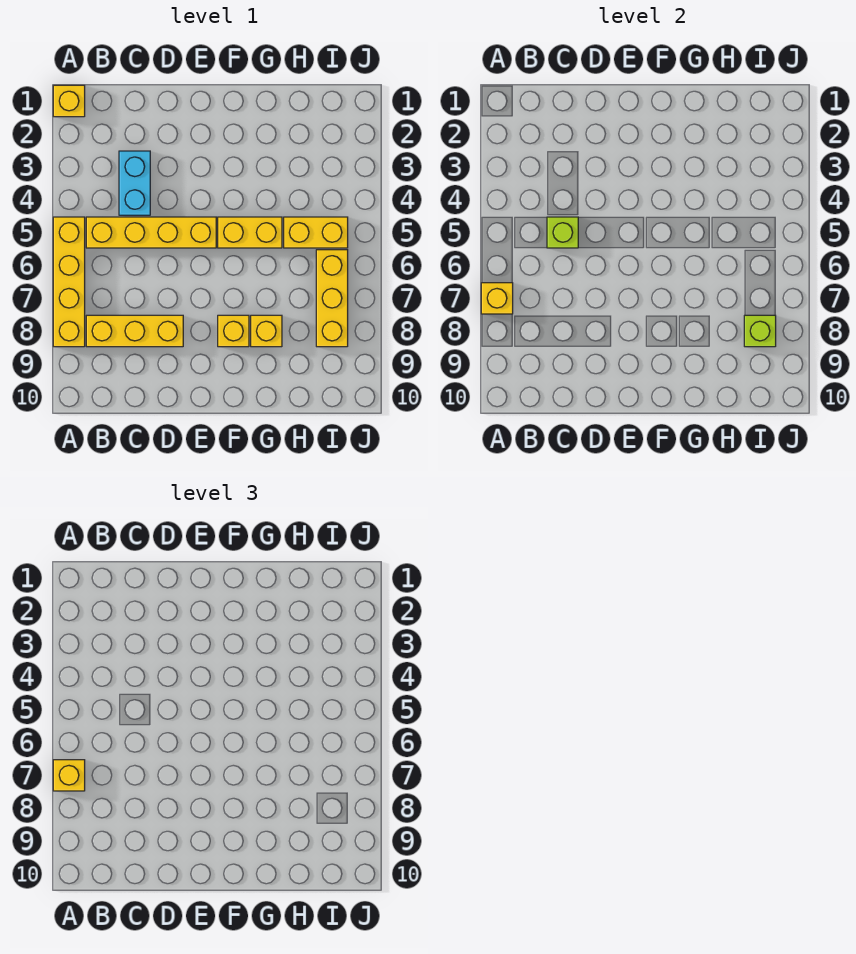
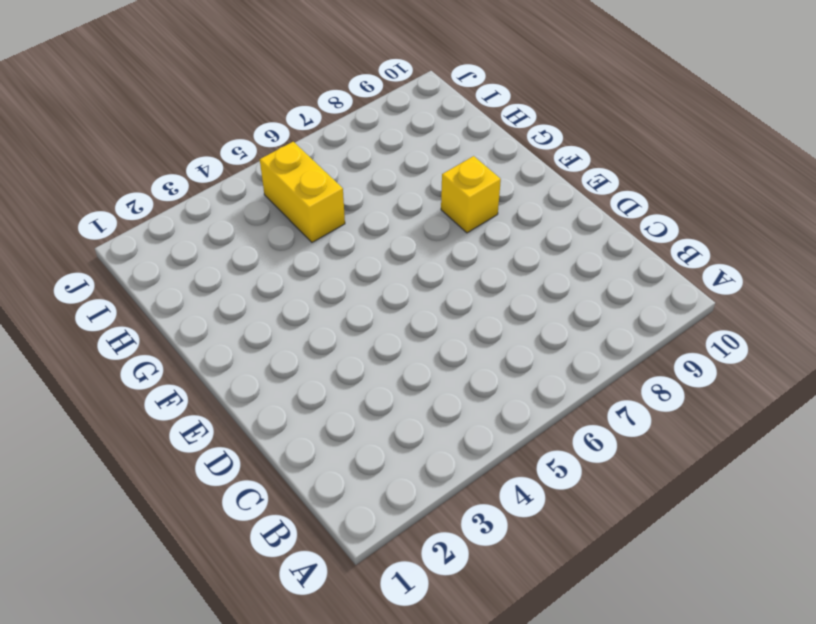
none -> yellow 1x1 brick [53,85,85,117]
none -> yellow 1x4 brick [53,217,85,347]
none -> yellow 1x4 brick [86,217,216,248]

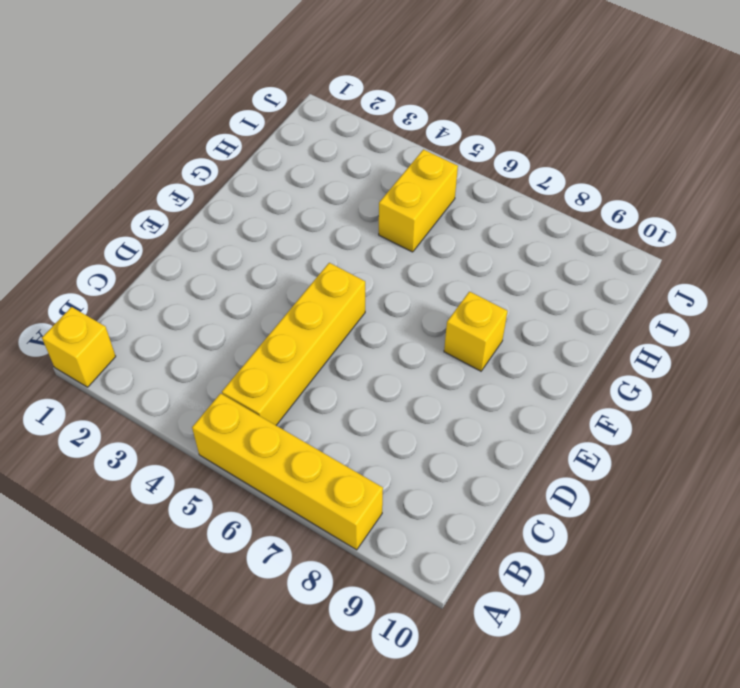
none -> yellow 1x3 brick [86,315,183,347]
none -> cyan 1x2 brick [119,151,150,215]
none -> yellow 1x2 brick [218,217,282,248]

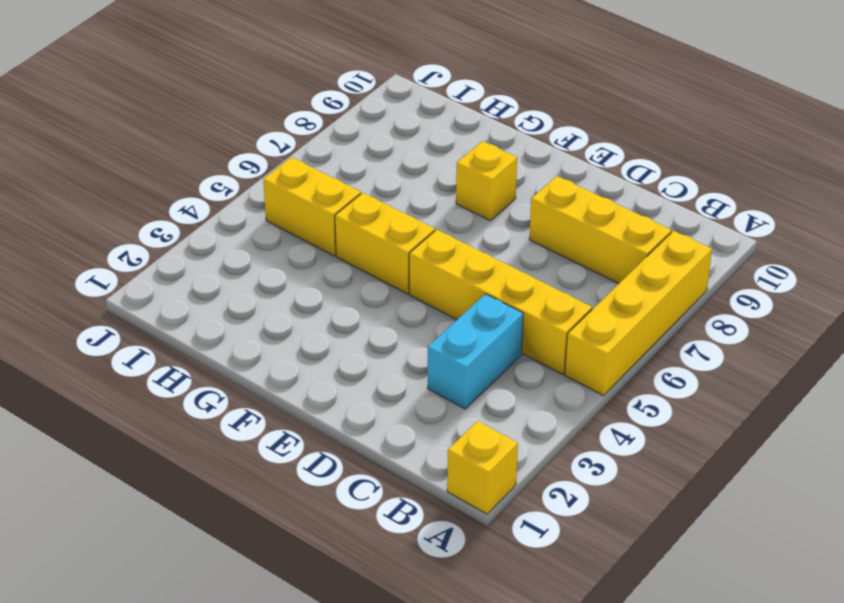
none -> yellow 1x1 brick [251,315,282,347]
none -> yellow 1x3 brick [316,250,348,347]
none -> yellow 1x1 brick [481,283,513,314]

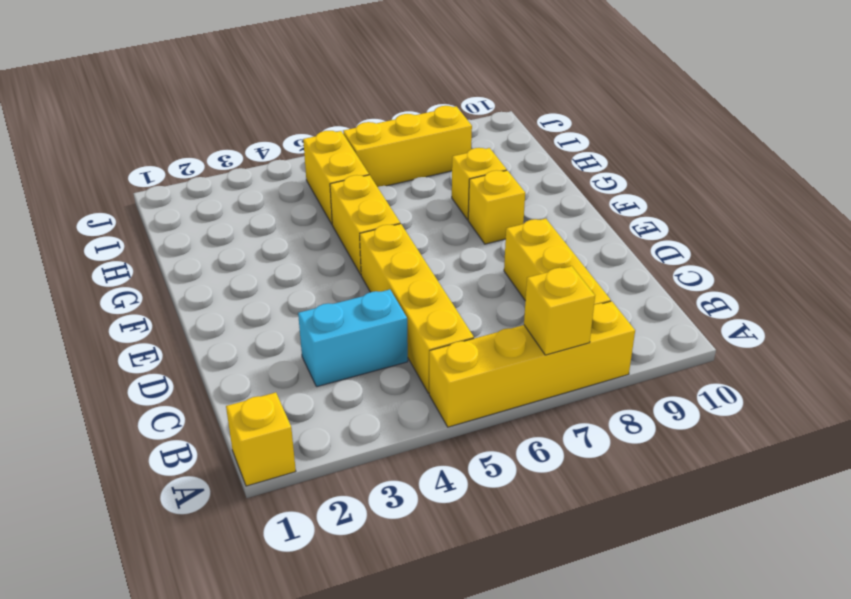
none -> lime 1x1 brick [547,217,578,248]
none -> lime 1x1 brick [744,315,776,347]
none -> yellow 1x1 brick [53,760,85,791]

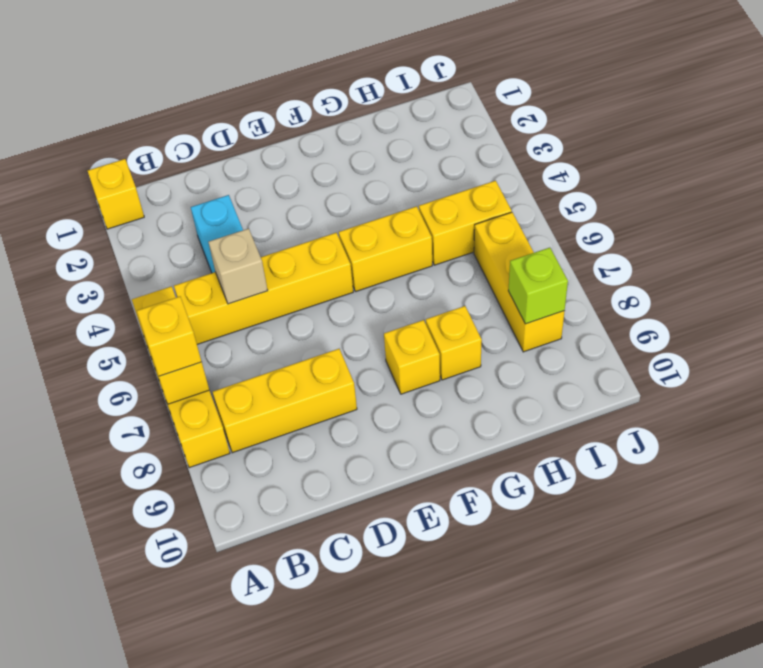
tan 1x1 brick [208,229,268,304] -> lime 1x1 brick [547,217,578,248]

